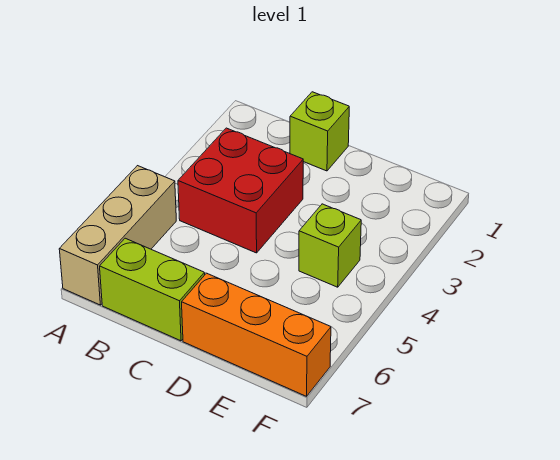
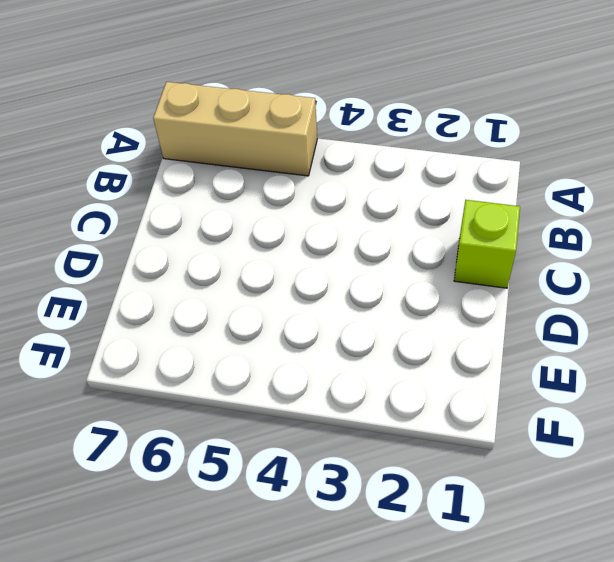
none -> red 2x2 brick [178,128,303,253]
none -> lime 1x2 brick [100,238,205,341]

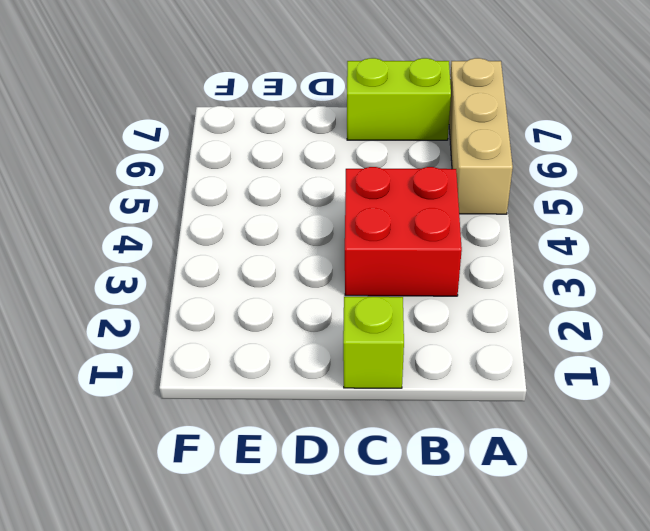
none -> orange 1x3 brick [182,273,331,396]
none -> lime 1x1 brick [299,204,361,287]

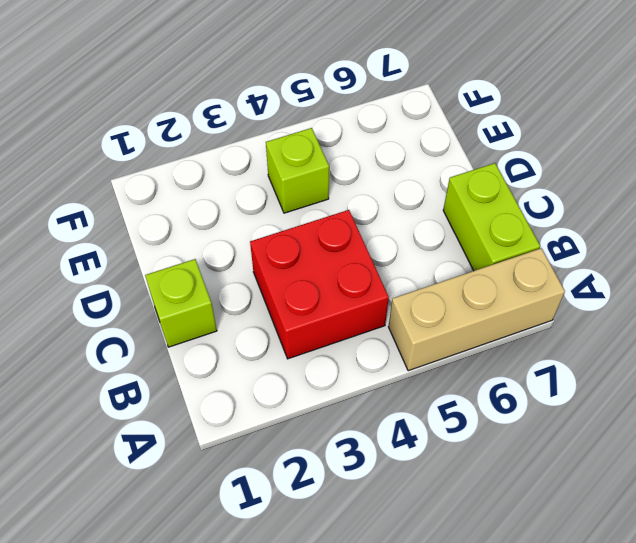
none -> orange 1x3 brick [182,273,331,396]

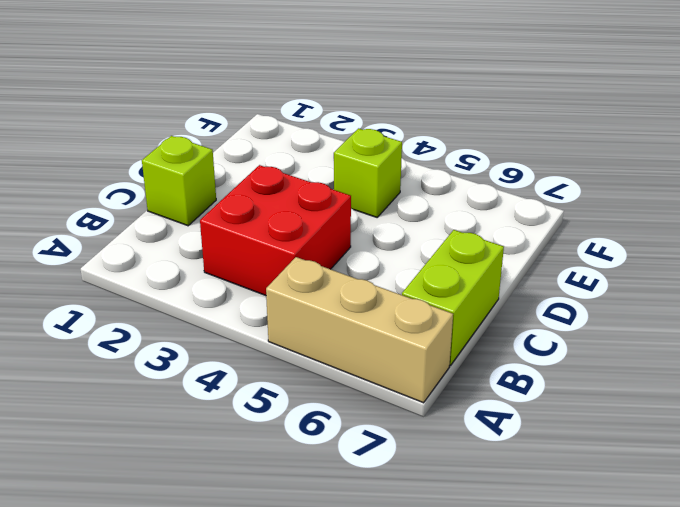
none -> orange 1x3 brick [182,273,331,396]

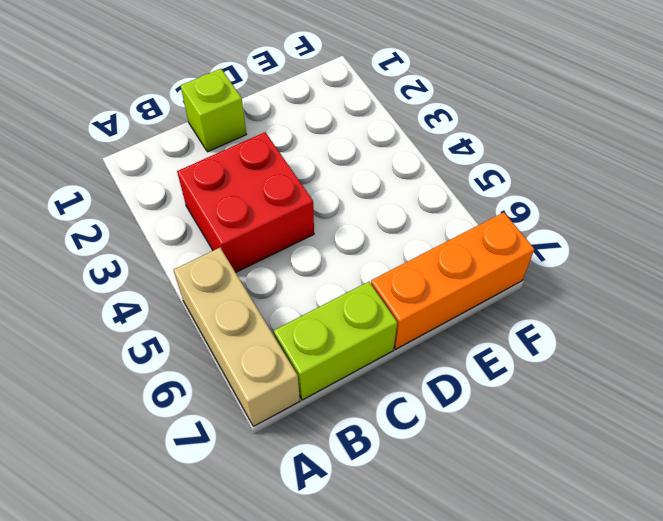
none -> lime 1x1 brick [299,204,361,287]

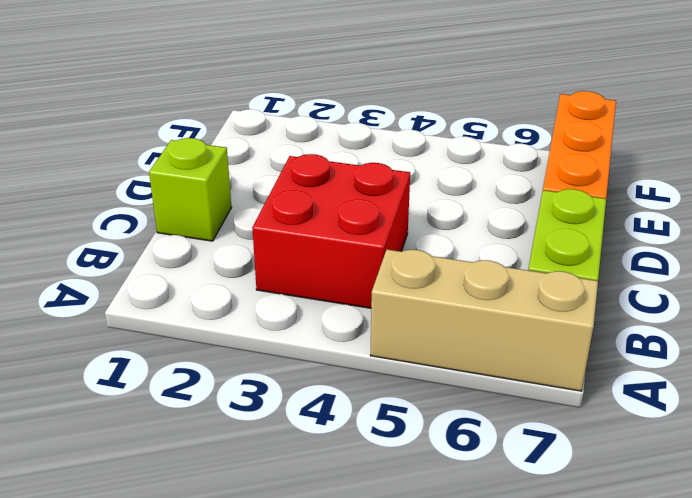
none -> lime 1x1 brick [299,204,361,287]

